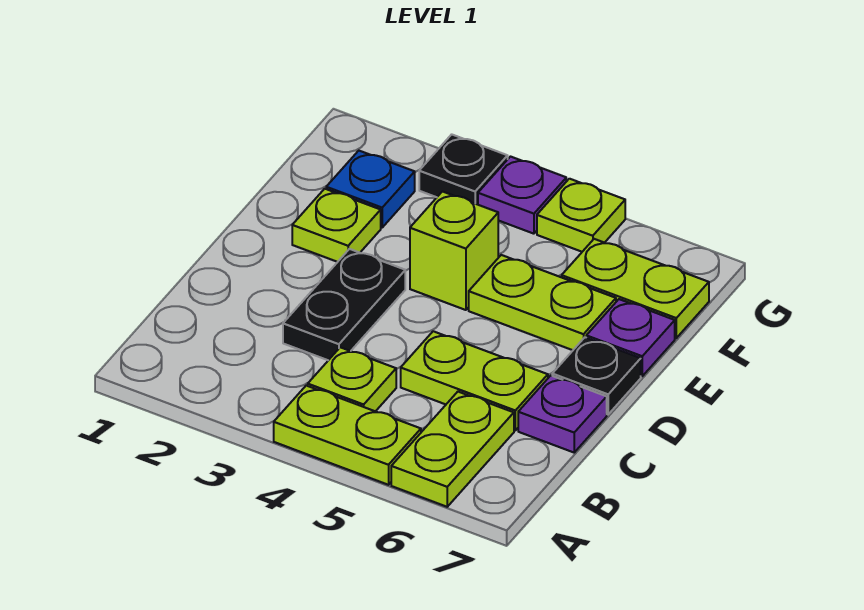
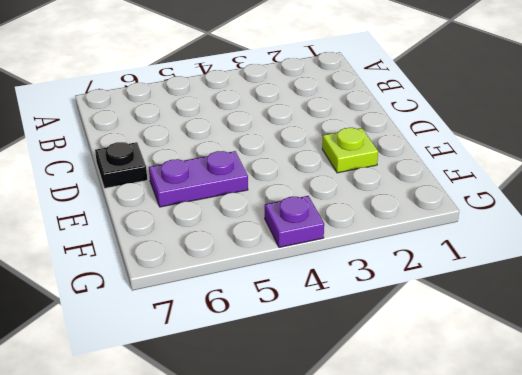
purple 1x2 plate [149,151,248,207] -> lime 1x2 plate [469,255,616,350]
none -> lime 1x2 plate [274,386,421,485]
none -> lime 1x2 plate [391,392,514,507]
none -> lime 1x1 plate [308,347,396,411]

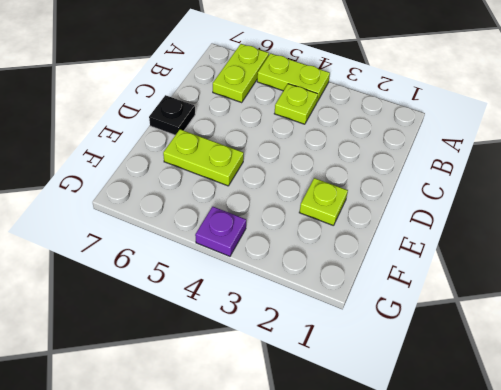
none -> black 1x2 plate [283,249,405,360]
none -> lime 1x2 plate [401,331,548,430]
none -> purple 1x1 plate [518,376,607,452]

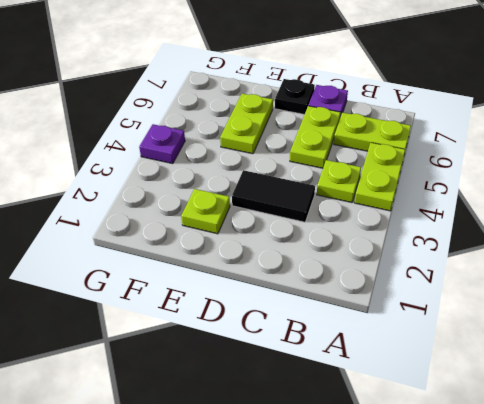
black 1x2 tile [232,170,315,222] -> black 1x2 plate [283,249,405,360]
none -> lime 1x1 brick [410,192,498,310]
none -> purple 1x1 plate [586,299,675,376]
none -> blue 1x1 plate [326,151,415,228]

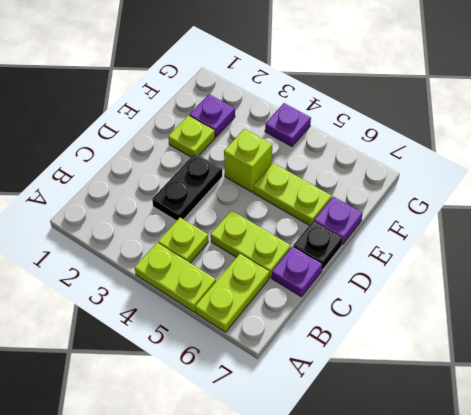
purple 1x1 plate [189,94,235,137] -> blue 1x1 plate [326,151,415,228]
none -> lime 1x2 plate [562,239,709,338]
none -> black 1x1 plate [419,134,508,205]
none -> lime 1x1 plate [537,179,625,252]

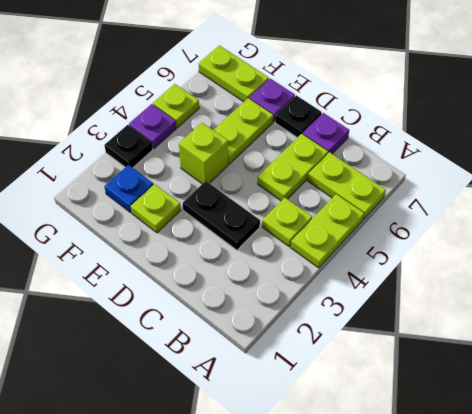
lime 1x2 plate [199,45,269,102] -> lime 1x2 plate turned to [562,239,709,338]

